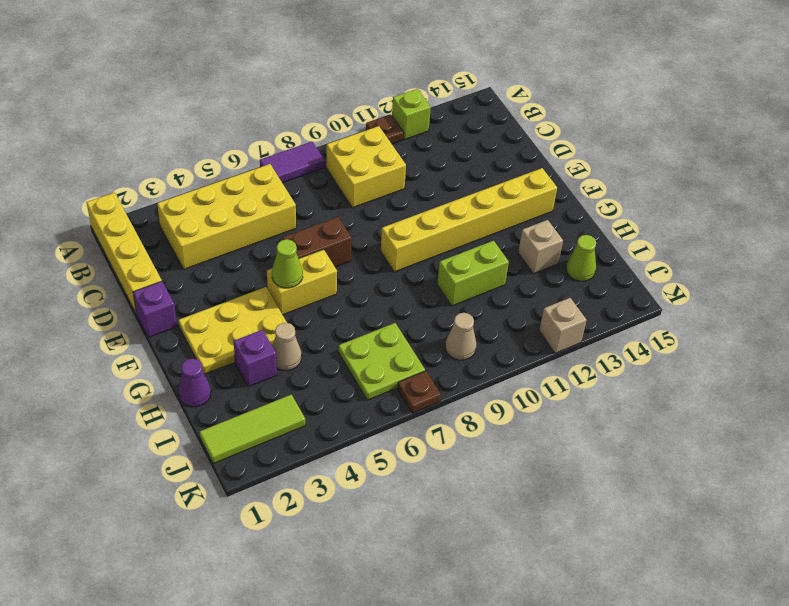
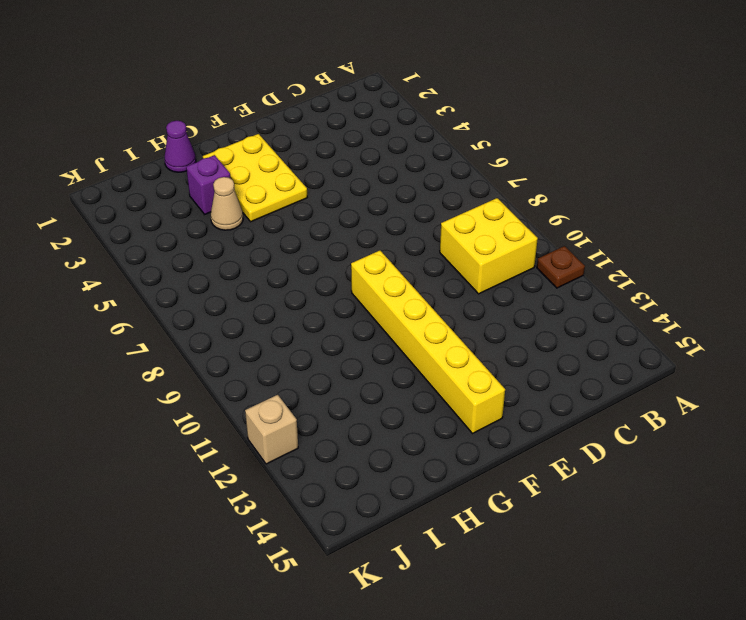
none -> yellow 1x4 brick [87,193,162,314]
none -> purple 1x2 tile [260,142,325,183]
none -> lime 1x1 brick [392,89,431,140]

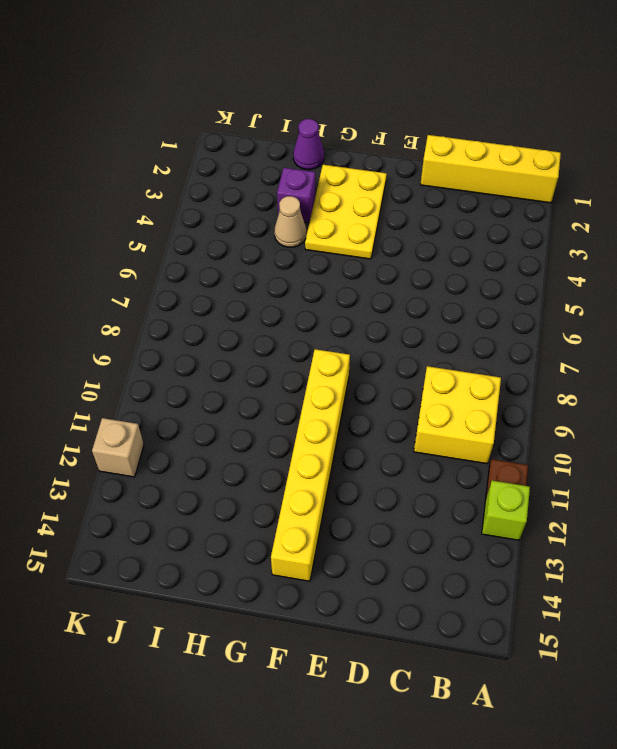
none -> purple 1x2 tile [260,142,325,183]
none -> yellow 2x4 brick [157,164,296,269]
none -> purple 1x1 brick [133,281,177,337]

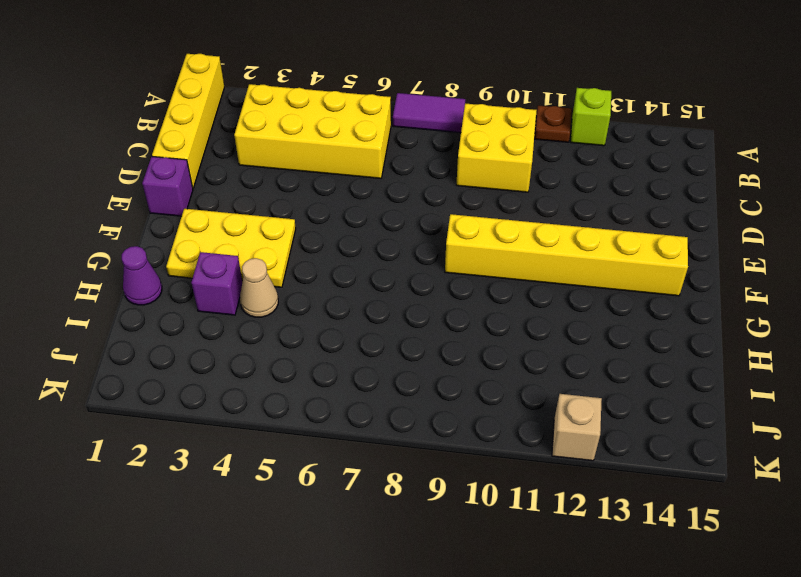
none -> brown 1x2 brick [283,217,352,267]
none -> yellow 1x2 brick [267,249,337,315]
none -> lime 1x2 brick [437,241,509,306]

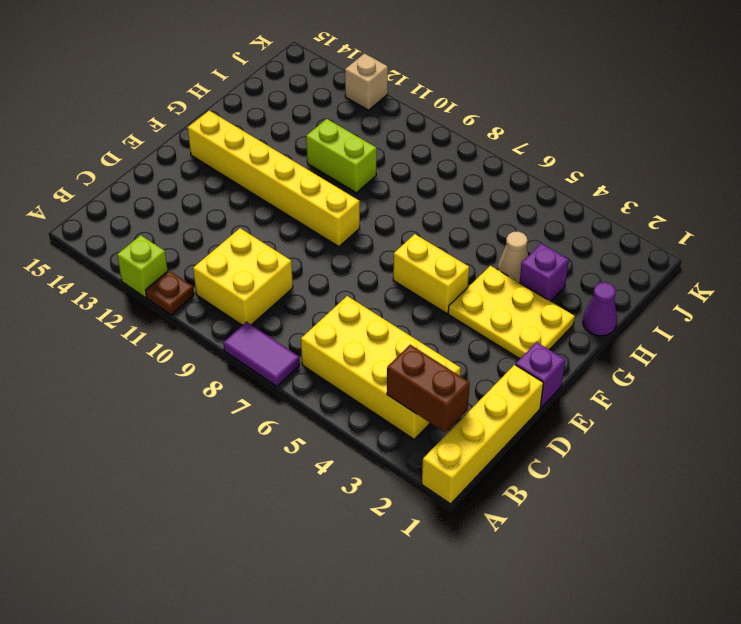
brown 1x2 brick [387,345,470,432] -> brown 1x2 brick moved to [283,217,352,267]
none -> tan 1x1 brick [518,220,563,274]
none -> lime 2x2 plate [338,323,425,400]
none -> lime 1x1 cone [566,235,596,281]

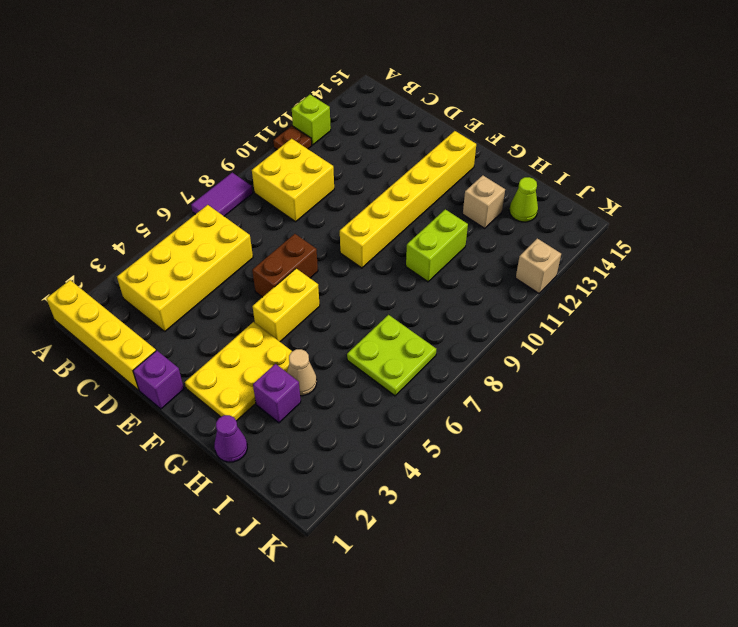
none -> lime 1x3 tile [200,395,305,464]
none -> tan 1x1 cone [445,313,476,360]
none -> brown 1x1 plate [397,371,441,413]

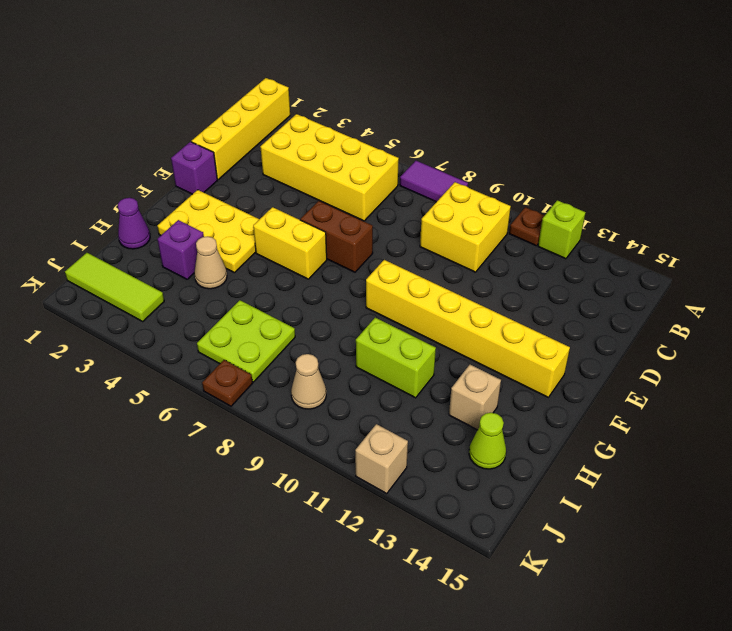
none -> lime 1x1 cone [272,239,303,288]

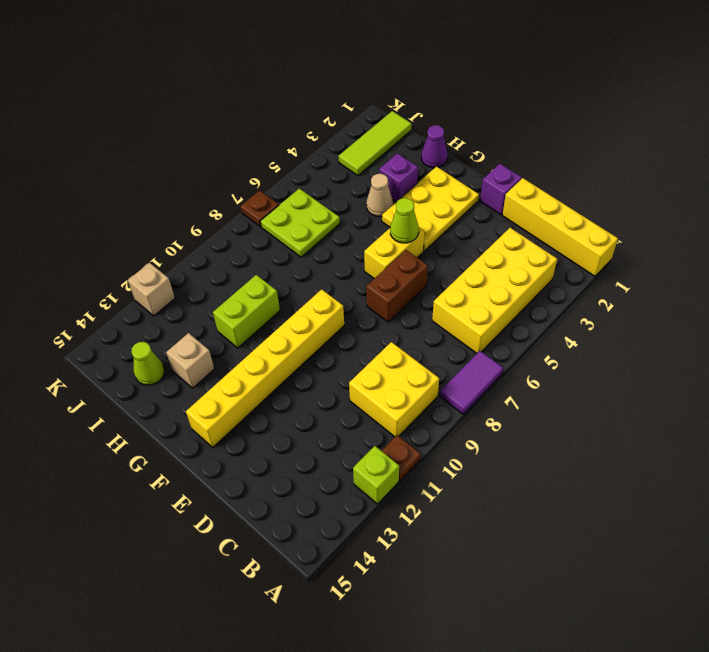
none -> tan 1x1 cone [445,313,476,360]

